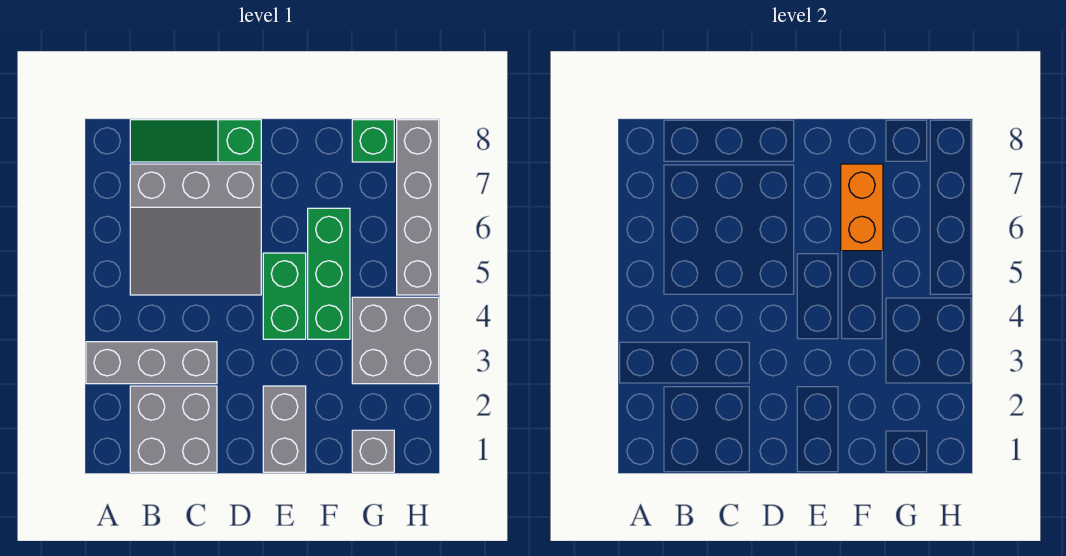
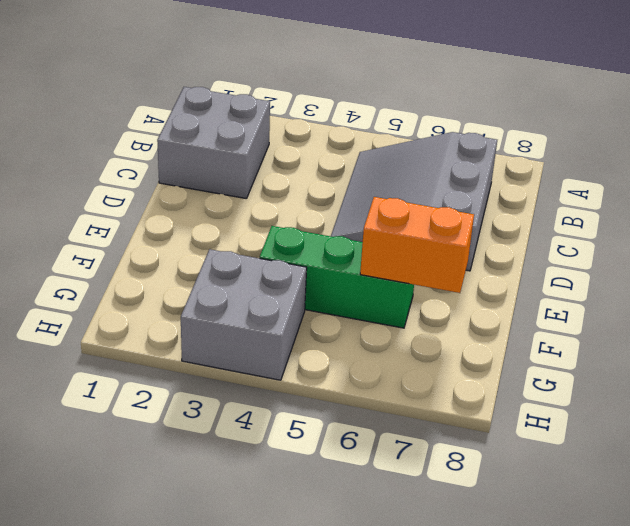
none -> grey 1x3 brick [86,342,217,384]
none -> green 1x3 slope [130,120,261,162]
none -> grey 1x2 brick [263,386,306,472]

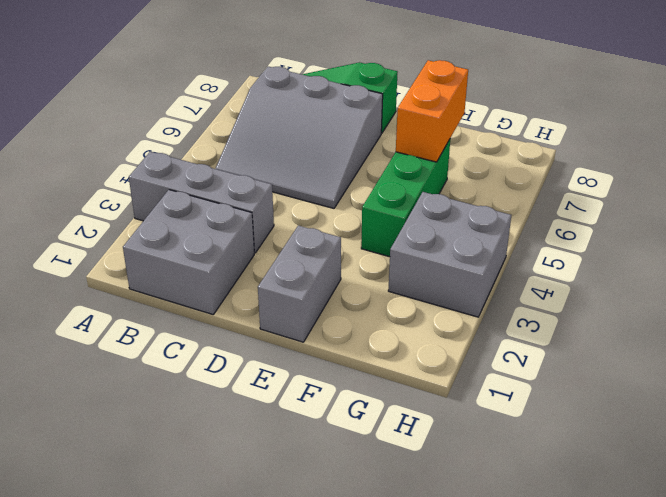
none -> green 1x2 brick [263,253,306,339]
none -> grey 1x1 brick [352,430,394,472]
none -> green 1x1 brick [352,120,394,162]

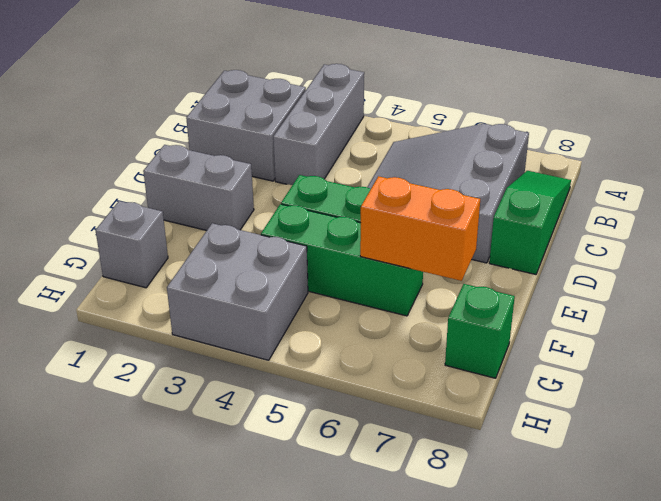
none -> grey 1x4 brick [397,120,439,295]

